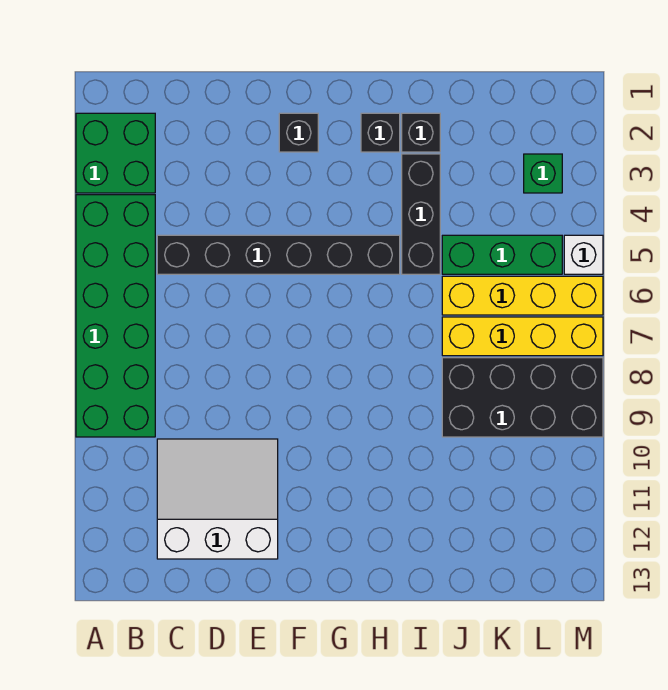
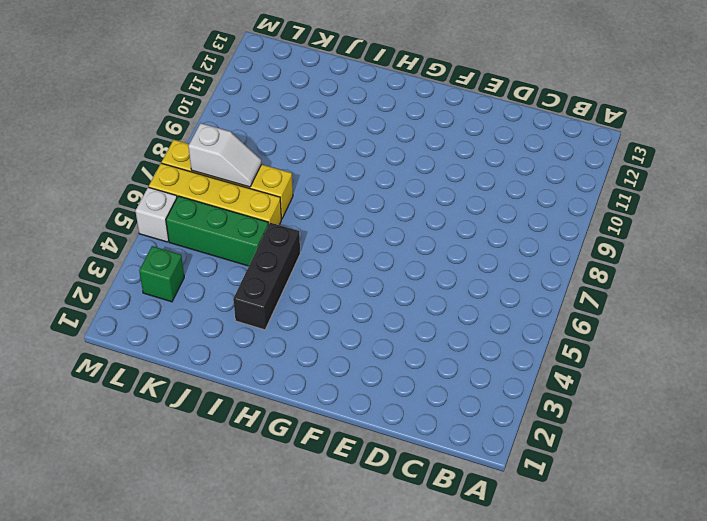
white 1x2 slope [188,123,262,187] -> none
none -> green 2x2 brick [76,113,155,193]
none -> green 2x6 brick [76,195,155,437]
none -> black 1x6 brick [157,235,400,274]

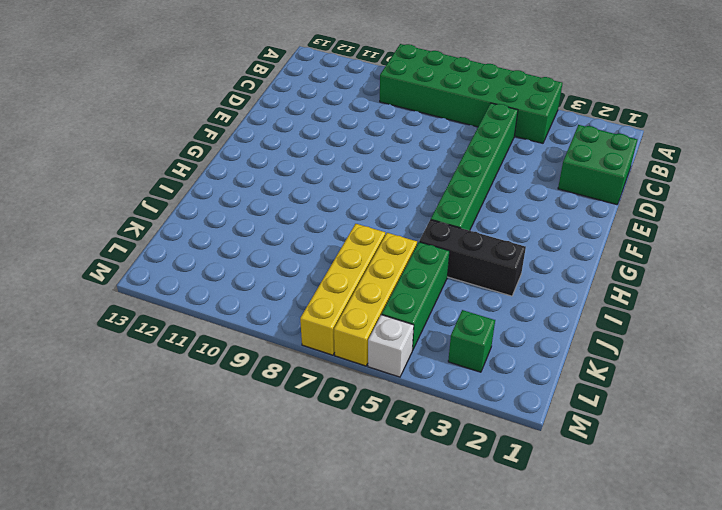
green 2x2 brick [558,125,637,205] -> green 2x2 brick moved to [76,113,155,193]
green 1x6 brick [431,103,518,231] -> black 1x6 brick [157,235,400,274]
none -> white 3x3 slope [157,439,278,559]
none -> black 1x1 brick [279,113,318,152]
none -> black 1x1 brick [361,113,400,152]

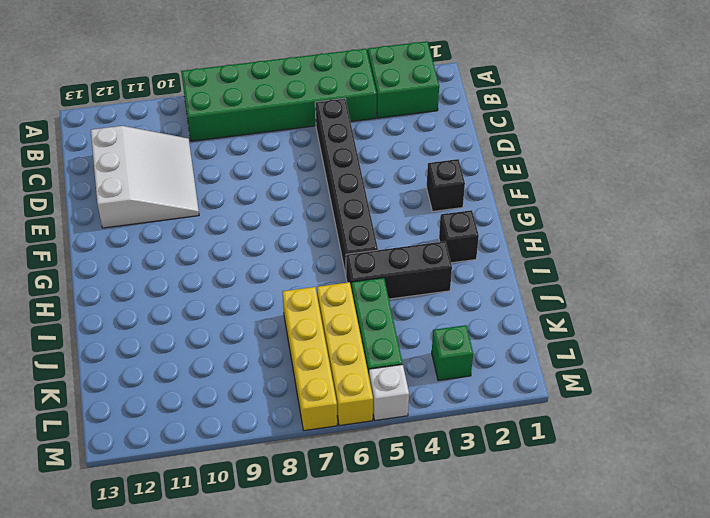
none -> black 1x1 brick [402,113,440,152]
none -> black 2x4 brick [442,358,603,437]

